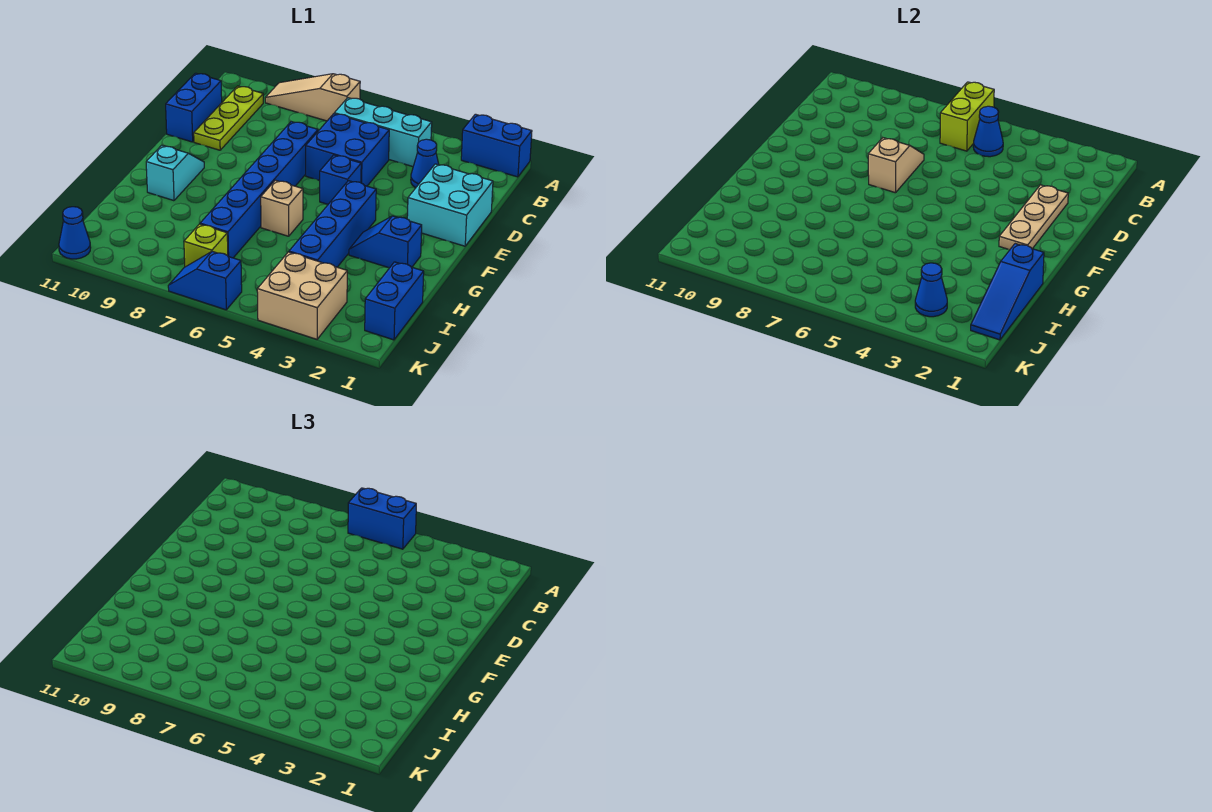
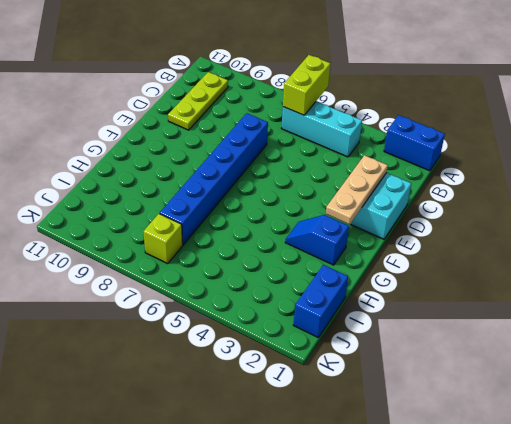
none -> tan 1x3 slope [265,74,360,121]
none -> blue 1x1 cone [411,139,439,188]
none -> blue 2x2 brick [306,114,389,186]

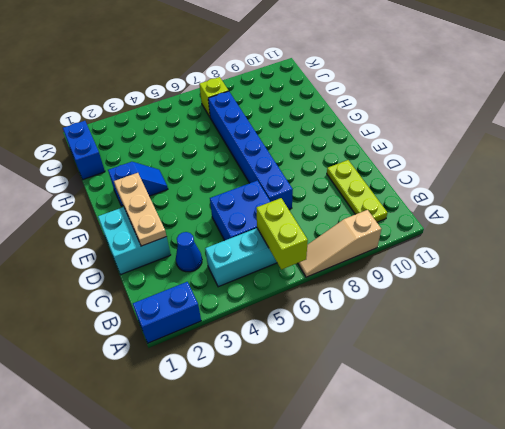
tan 1x3 slope [298,210,381,277] -> tan 1x3 slope turned to [265,74,360,121]
none -> blue 1x2 brick [166,73,222,142]
none -> blue 1x1 brick [320,155,361,204]
none -> blue 1x4 brick [289,181,376,267]

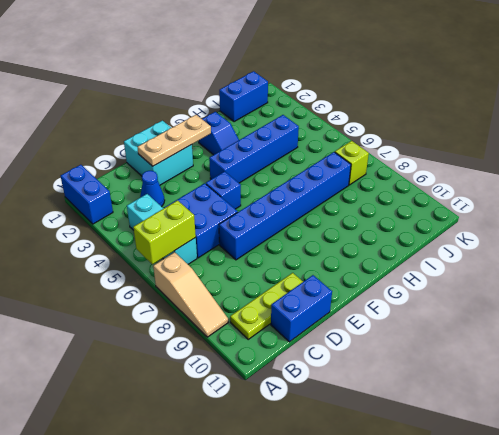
none -> cyan 1x2 slope [146,145,204,201]
none -> tan 1x1 brick [261,180,303,236]
none -> tan 2x2 brick [257,252,347,339]

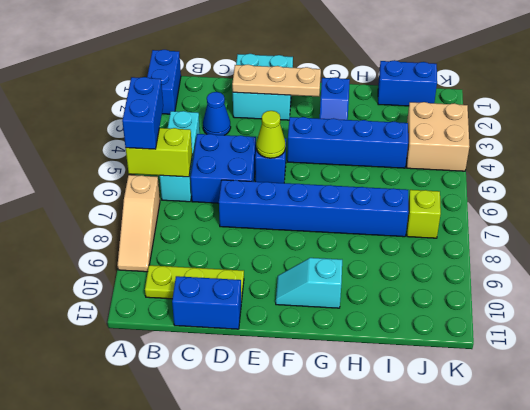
lime 1x1 cone [256,111,286,158] -> none
none -> tan 1x1 brick [261,180,303,236]
none -> blue 1x2 slope [168,251,242,310]
none -> blue 1x1 cone [59,207,91,259]

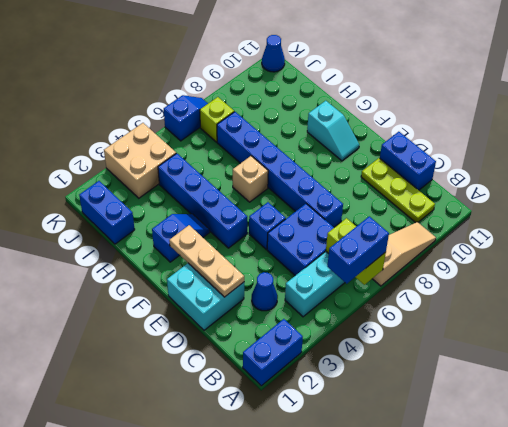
none -> blue 1x1 cone [973,106,1003,157]
none -> tan 1x2 slope [868,138,924,193]
none -> blue 1x3 slope [971,244,1044,340]

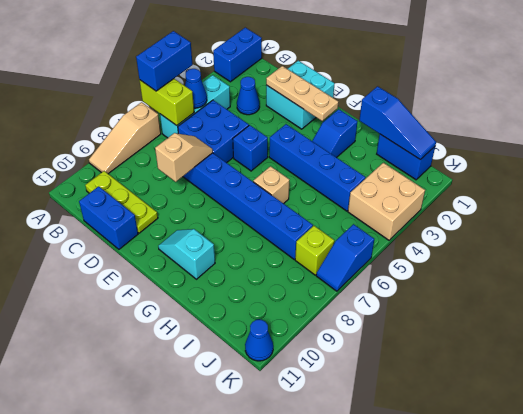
tan 1x2 slope [155,133,213,182] -> tan 1x2 slope turned to [868,138,924,193]
none -> blue 1x1 cone [915,263,947,317]

